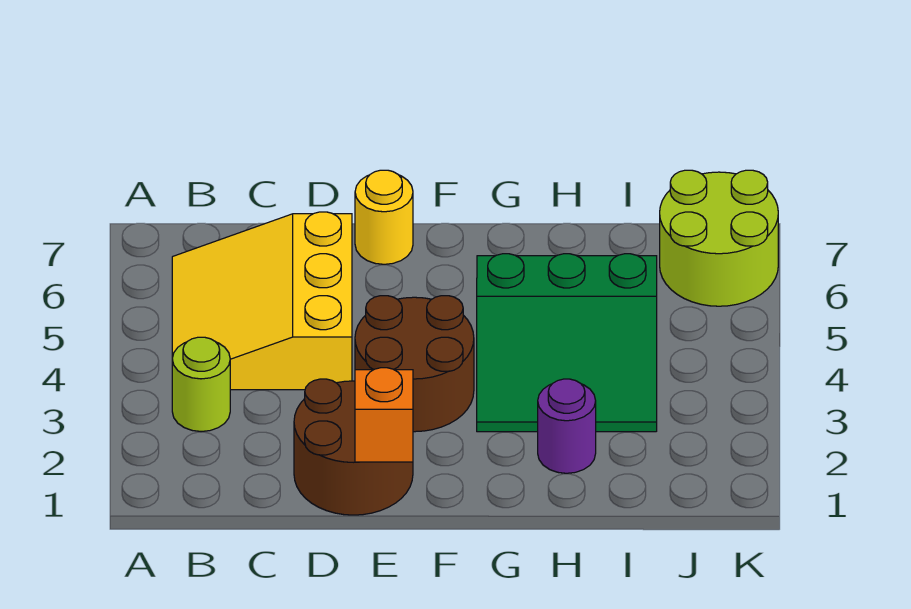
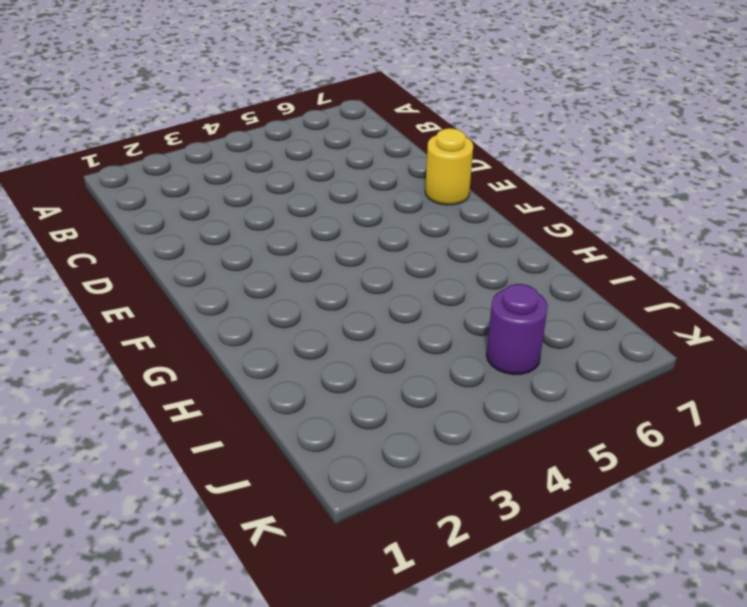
purple 1x1 round brick [486,284,548,375] -> purple 1x1 round brick moved to [538,379,596,473]
none -> lime 1x1 round brick [172,337,230,431]
none -> yellow 3x3 slope [172,212,352,390]

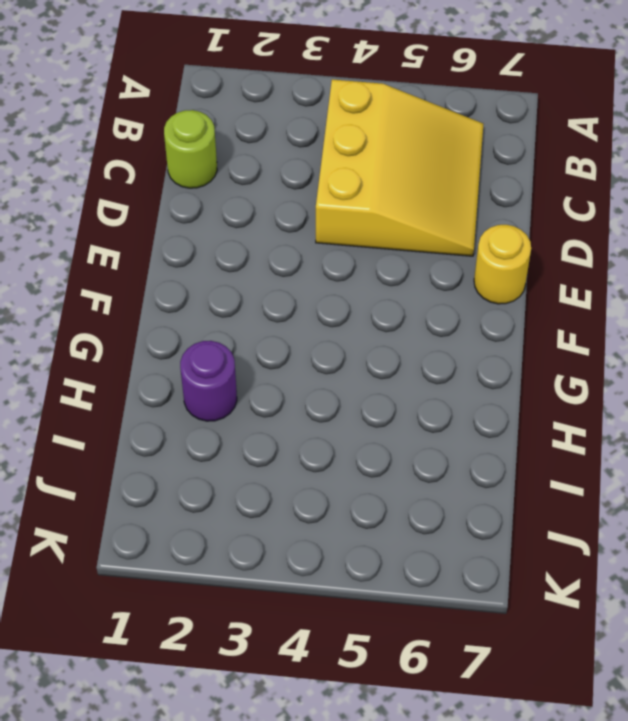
yellow 3x3 slope [316,79,484,256] -> yellow 3x3 slope turned to [172,212,352,390]
lime 1x1 round brick [164,110,217,188] -> lime 1x1 round brick moved to [172,337,230,431]
none -> brown 2x2 round brick [294,379,413,515]
none -> brown 2x2 round brick [355,296,474,432]

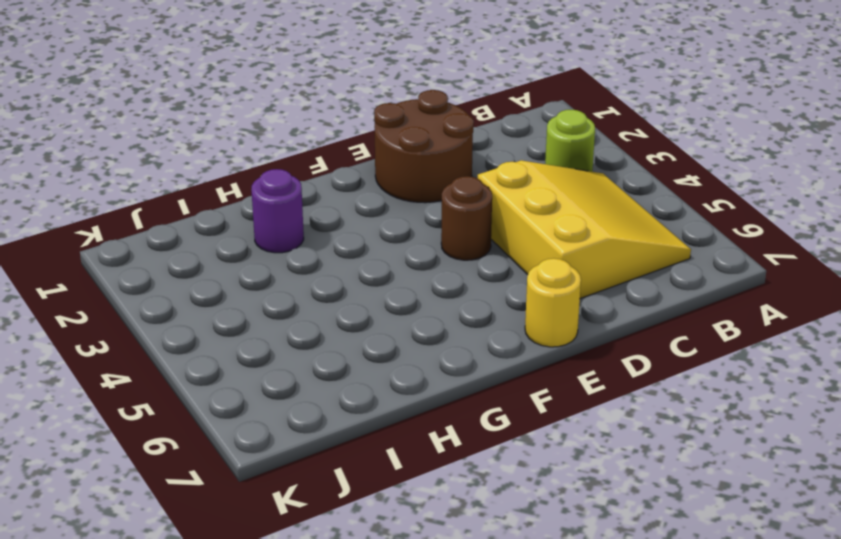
brown 1x1 round brick [441,176,492,260] -> brown 2x2 round brick [355,296,474,432]
none -> green 3x3 slope [477,254,657,432]
none -> lime 2x2 round brick [660,170,778,306]

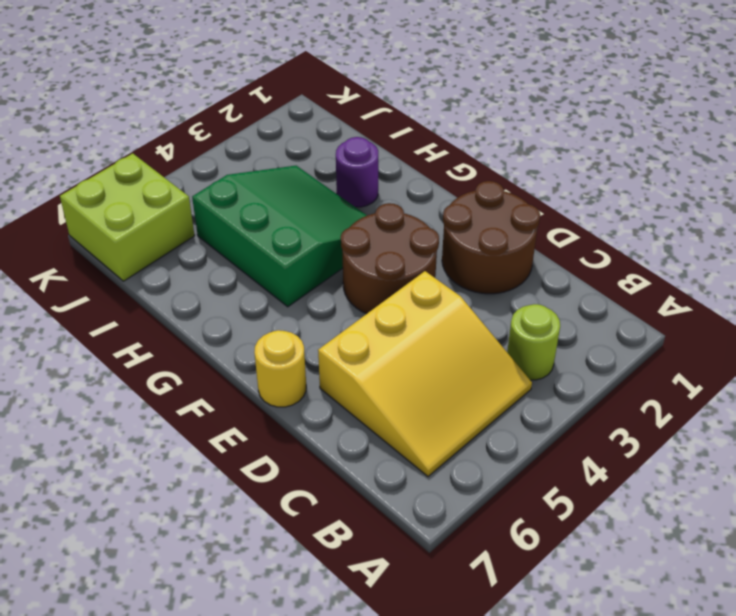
lime 2x2 brick [60,153,195,281] -> lime 2x2 round brick [660,170,778,306]
none -> orange 1x1 brick [355,368,413,462]

